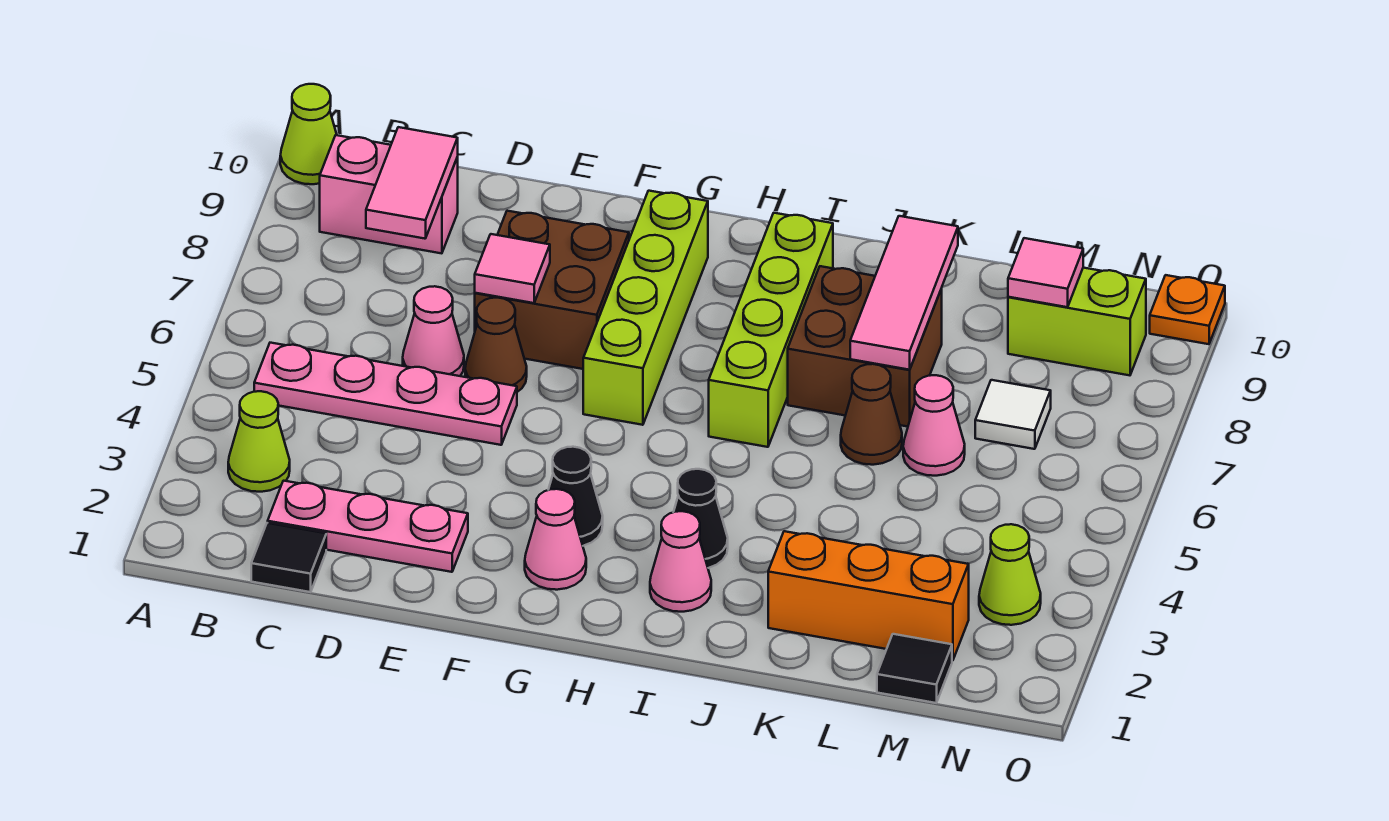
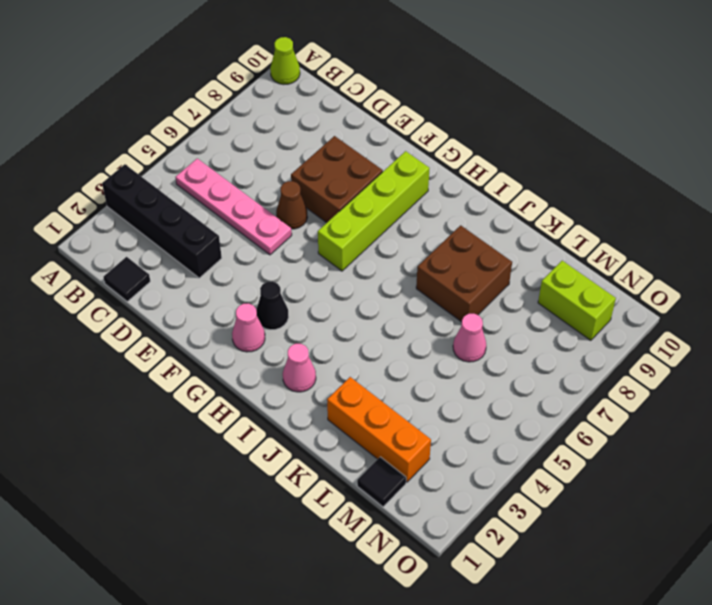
black 1x4 brick [102,164,222,278] -> lime 1x1 cone [228,391,290,492]
none -> pink 1x2 brick [320,135,458,253]
none -> pink 1x3 plate [268,481,468,572]
none -> pink 1x1 cone [403,286,464,376]

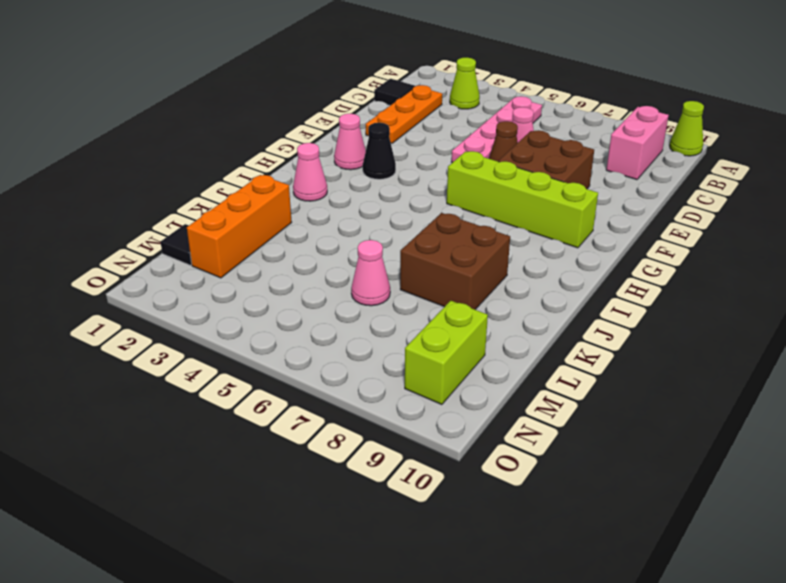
orange 1x3 plate [366,85,442,143] -> pink 1x3 plate [268,481,468,572]
none -> black 1x1 cone [674,469,728,568]
none -> lime 1x4 brick [709,213,833,447]
none -> brown 1x1 cone [841,364,902,465]

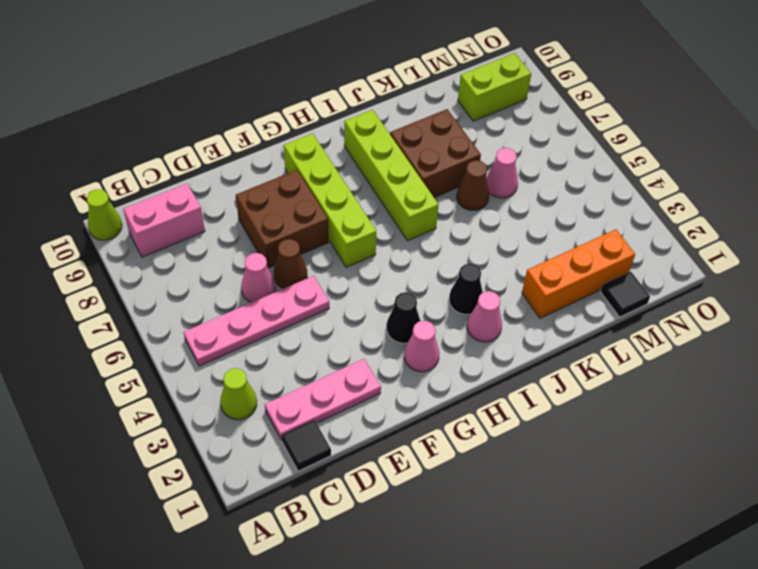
none -> white 1x1 tile [975,380,1051,449]
none -> lime 1x1 cone [979,524,1041,625]
none -> orange 1x1 plate [1150,275,1225,344]

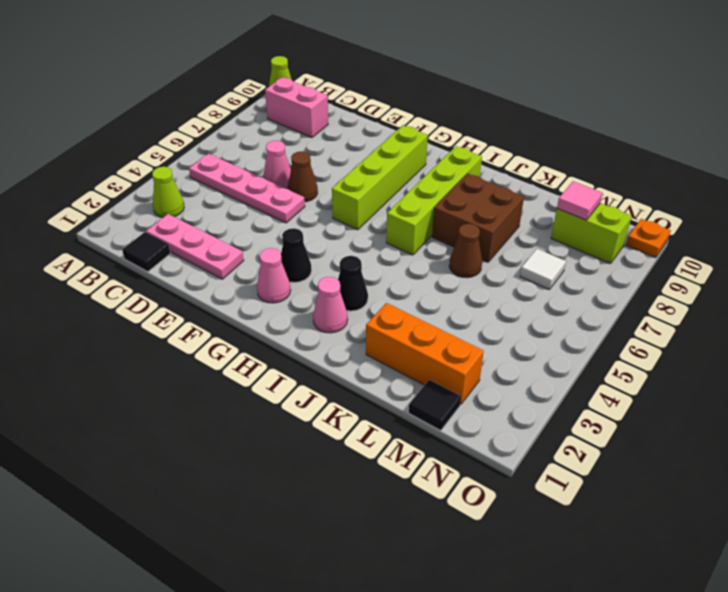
none -> brown 2x2 brick [475,211,629,369]
none -> pink 1x1 cone [903,375,965,476]
none -> lime 1x1 cone [979,524,1041,625]

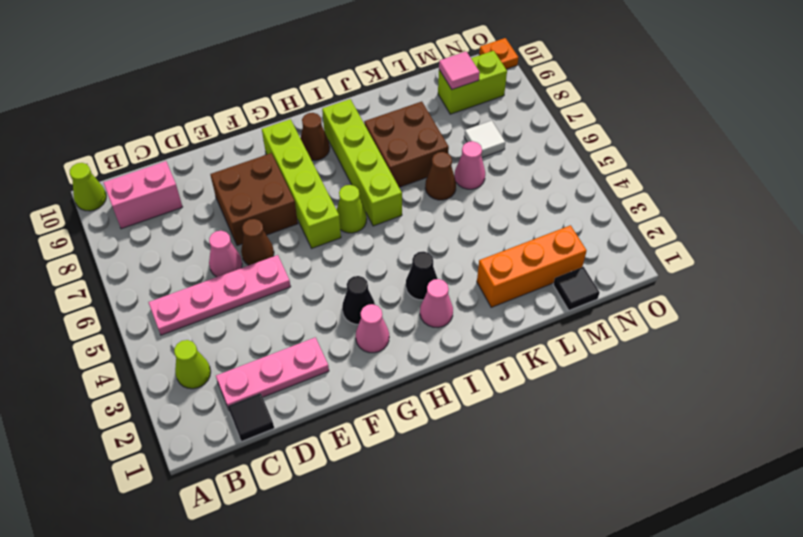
lime 1x1 cone [337,185,367,233] -> lime 1x1 cone moved to [979,524,1041,625]
brown 1x1 cone [300,113,330,161] -> none
none -> pink 1x2 tile [366,127,458,239]
none -> pink 1x1 tile [475,234,550,303]
none -> pink 1x3 tile [850,216,958,370]

